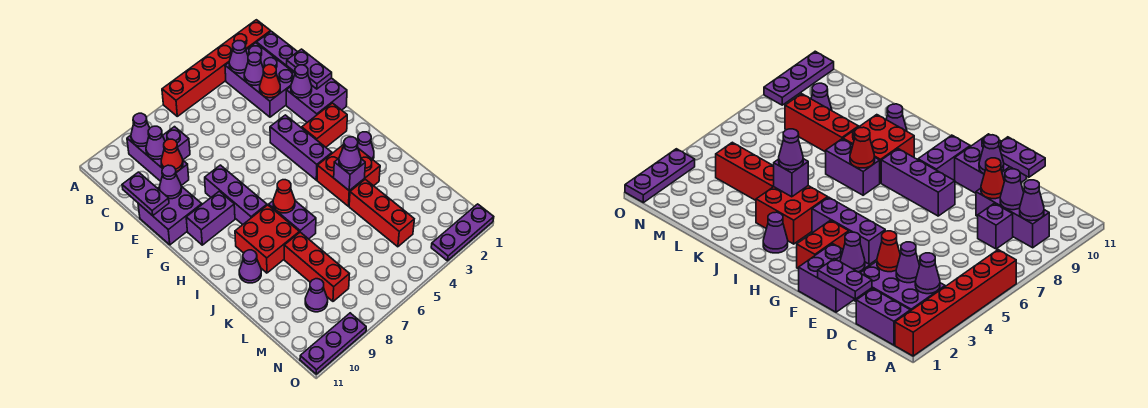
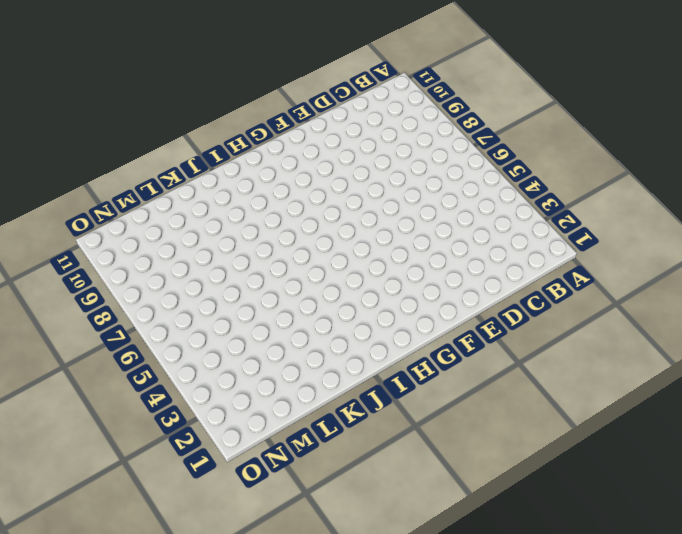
none -> red 1x6 brick [162,20,271,116]
none -> purple 1x2 brick [257,31,297,73]
none -> purple 2x3 brick [225,43,295,117]
none -> purple 1x3 brick [127,135,189,186]

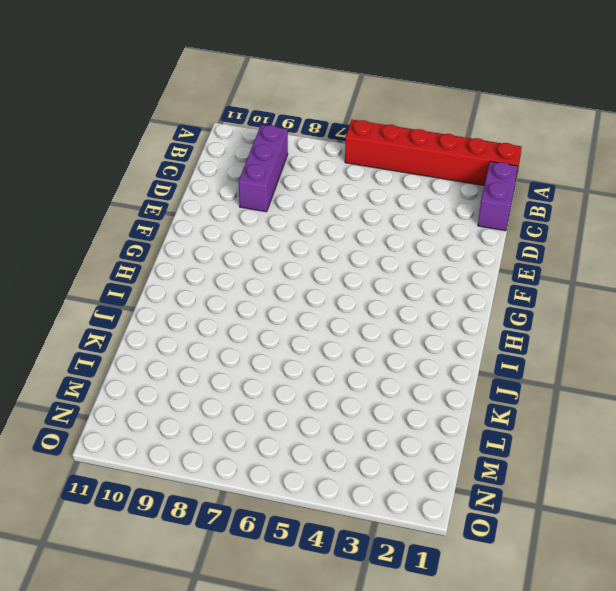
none -> purple 2x3 brick [225,43,295,117]
none -> purple 1x1 brick [163,127,190,160]
none -> purple 2x2 brick [286,78,347,122]
none -> purple 2x2 brick [138,186,202,245]

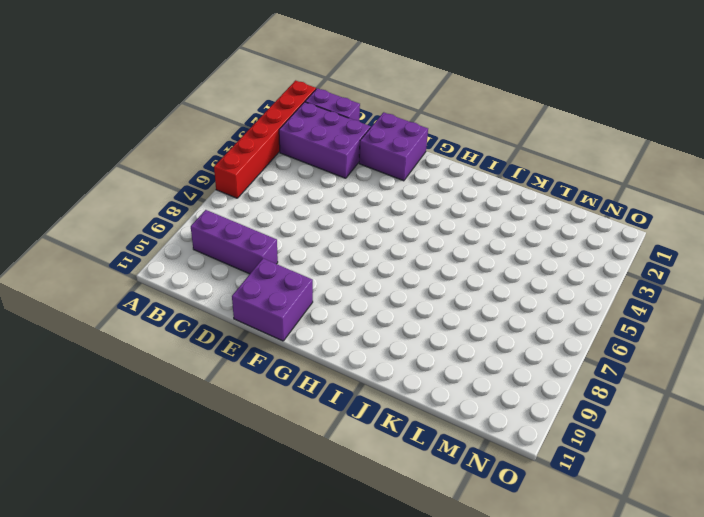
none -> purple 1x1 brick [163,127,190,160]
none -> purple 1x3 brick [270,115,332,180]
none -> purple 1x3 brick [205,165,267,225]
none -> red 1x2 brick [302,103,347,147]

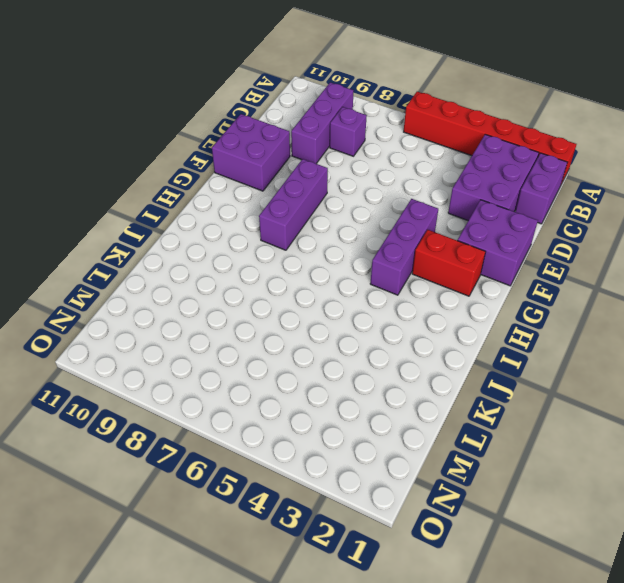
none -> purple 1x2 brick [186,191,235,245]
none -> purple 1x1 cone [358,132,374,159]
none -> red 2x2 brick [317,144,380,206]
none -> purple 1x2 brick [269,201,316,239]

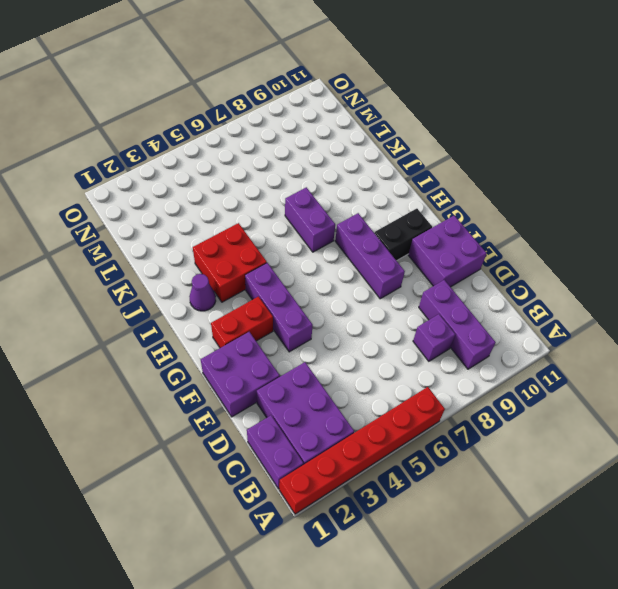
black 1x2 brick [375,209,432,261] -> purple 1x2 brick [186,191,235,245]
none -> red 2x2 brick [235,205,299,273]
none -> purple 1x1 cone [239,250,261,283]
none -> red 1x3 brick [349,179,414,247]
none -> red 1x3 brick [284,232,349,301]

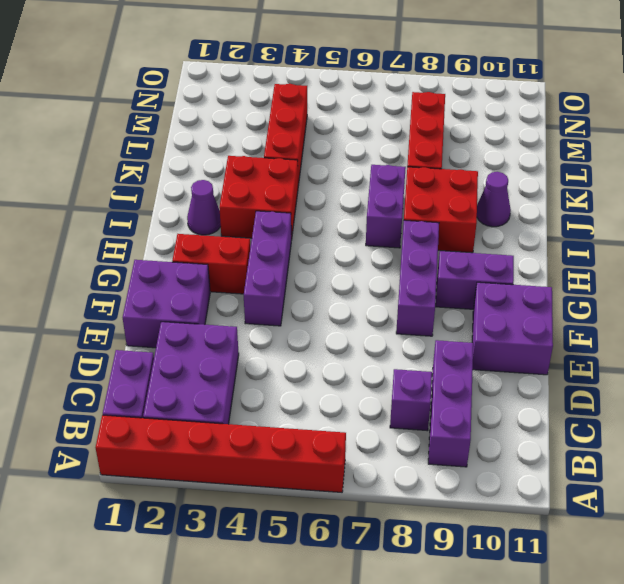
none -> purple 1x1 cone [305,279,328,312]
none -> purple 1x3 plate [431,204,494,261]
none -> purple 1x3 plate [300,313,366,374]
none -> purple 1x1 cone [229,41,248,73]

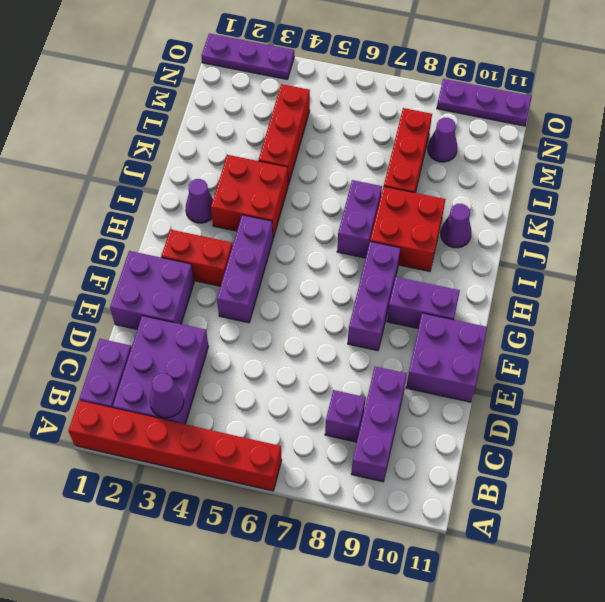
none -> purple 1x1 cone [131,113,150,146]
none -> purple 1x1 cone [244,53,263,85]
none -> purple 1x1 cone [146,126,165,159]
none -> purple 1x2 plate [287,49,332,89]

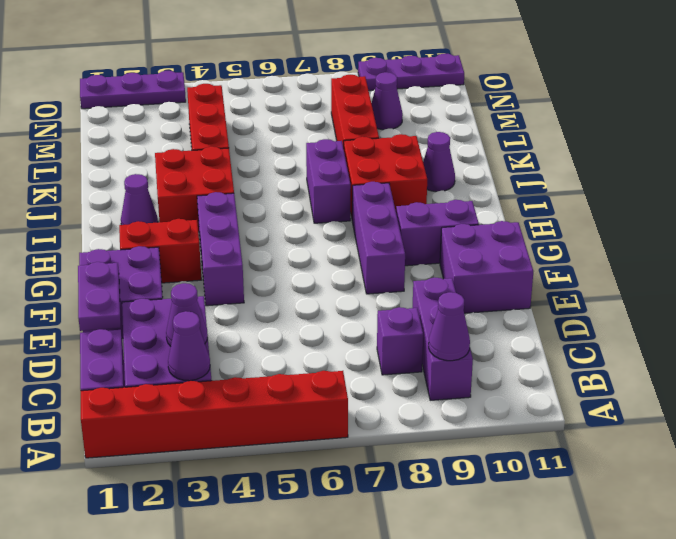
none -> purple 1x1 cone [146,126,165,159]
none -> red 1x1 cone [260,65,280,98]
none -> red 1x1 cone [161,139,183,172]
none -> purple 1x2 plate [122,172,169,216]

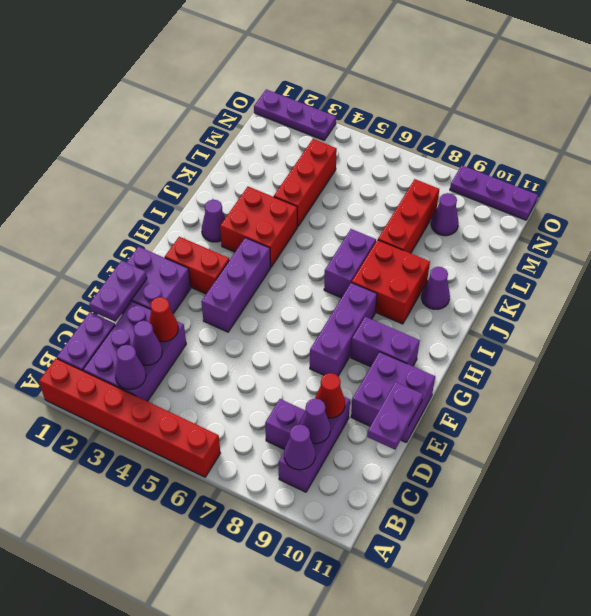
none -> purple 1x1 cone [291,65,312,98]
none -> purple 1x1 cone [160,165,182,199]
none -> red 1x1 cone [273,180,295,213]
none -> purple 1x1 brick [334,159,365,191]

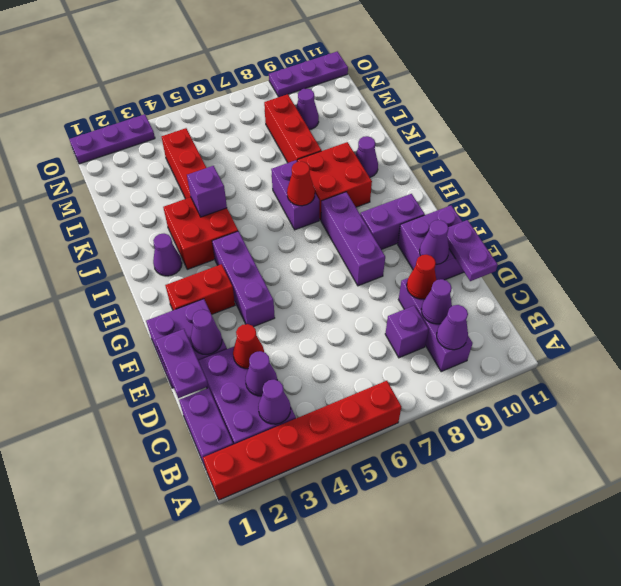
none -> purple 1x1 cone [339,137,361,171]

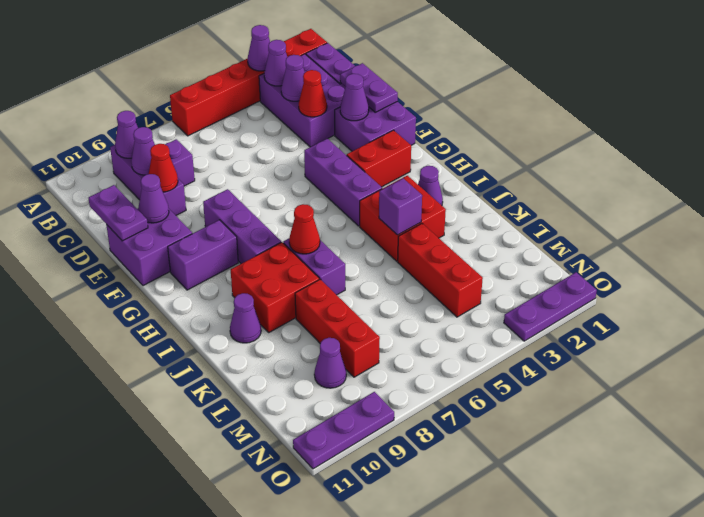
purple 1x1 cone [248,25,270,71] -> purple 1x1 cone moved to [339,137,361,171]

